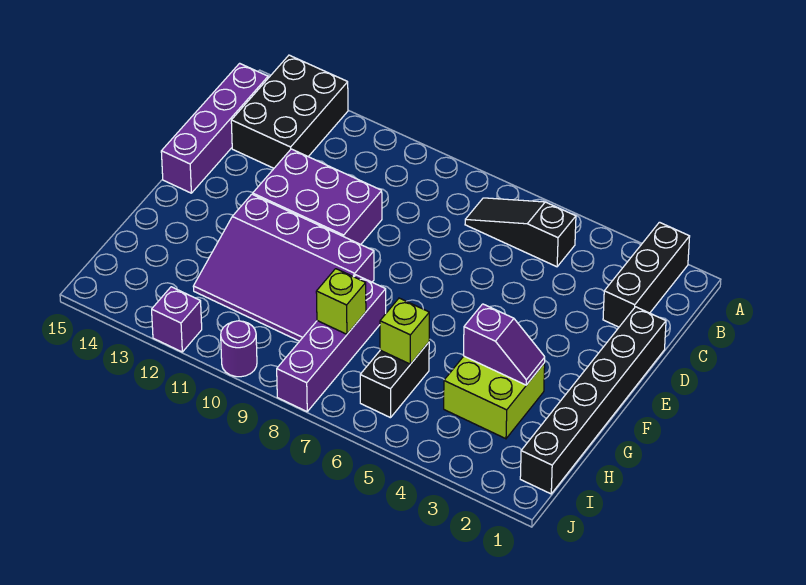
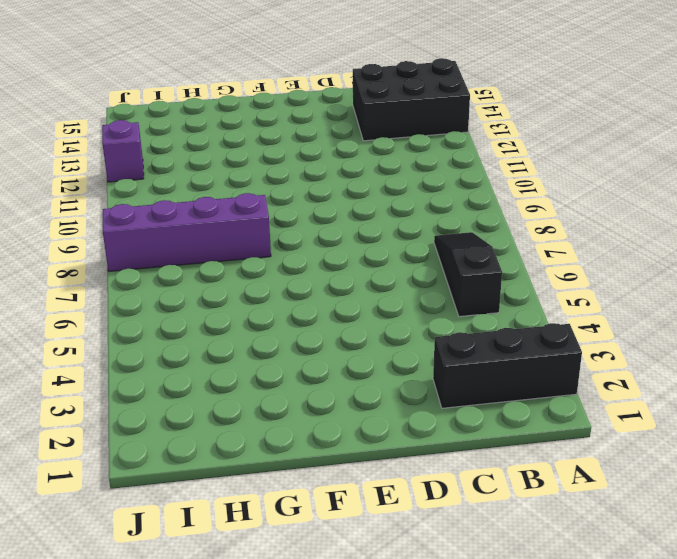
none -> purple 1x4 brick [161,63,268,193]
none -> black 1x6 brick [520,307,666,494]
none -> purple 2x3 brick [253,149,382,244]

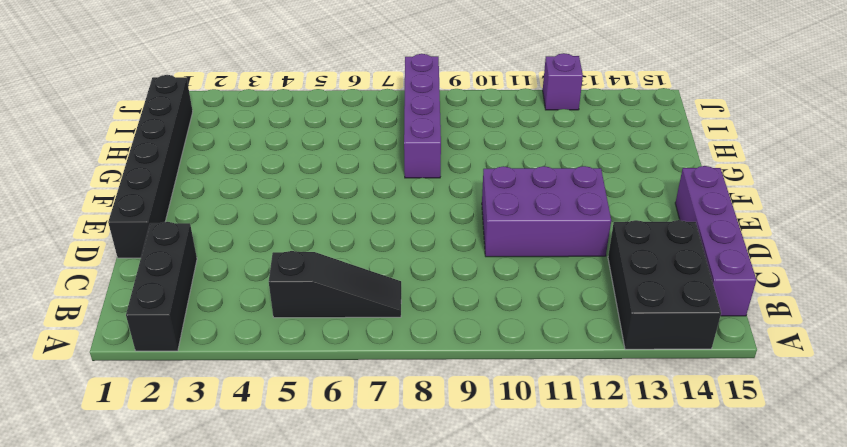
none -> purple 3x4 slope [193,194,374,341]
none -> lime 2x2 brick [444,356,545,439]
none -> black 1x2 brick [360,342,429,418]

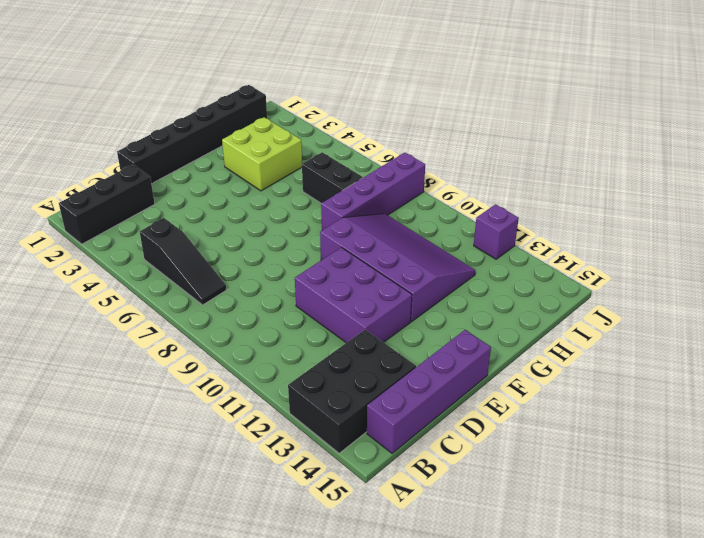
black 1x2 brick [302,152,363,203] -> black 1x2 brick turned to [360,342,429,418]
none -> purple 1x1 round brick [221,321,257,377]
none -> purple 1x2 slope [464,304,545,385]
none -> lime 1x1 brick [380,298,429,364]

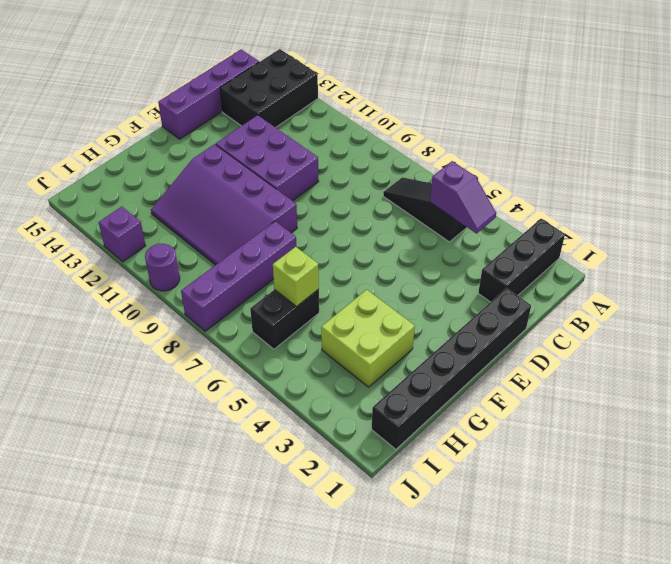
purple 1x2 slope [430,161,496,234] -> purple 1x2 slope moved to [464,304,545,385]
none -> lime 1x1 brick [316,269,366,334]

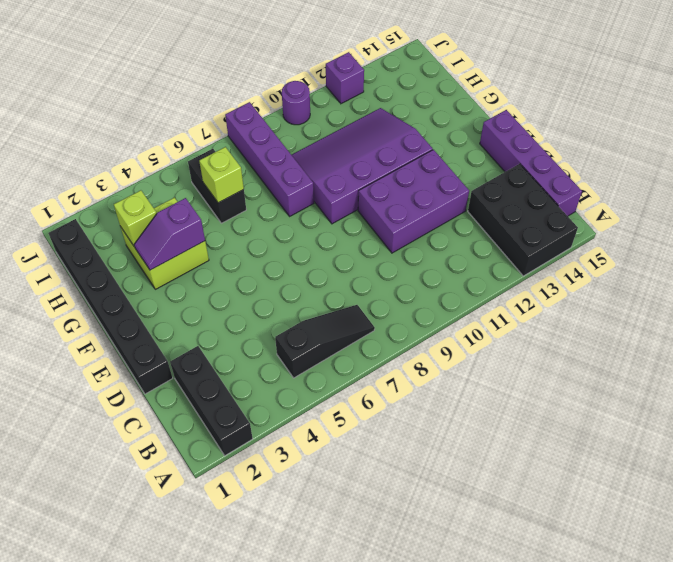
lime 1x1 brick [114,190,157,247] -> lime 1x1 brick moved to [316,269,366,334]

